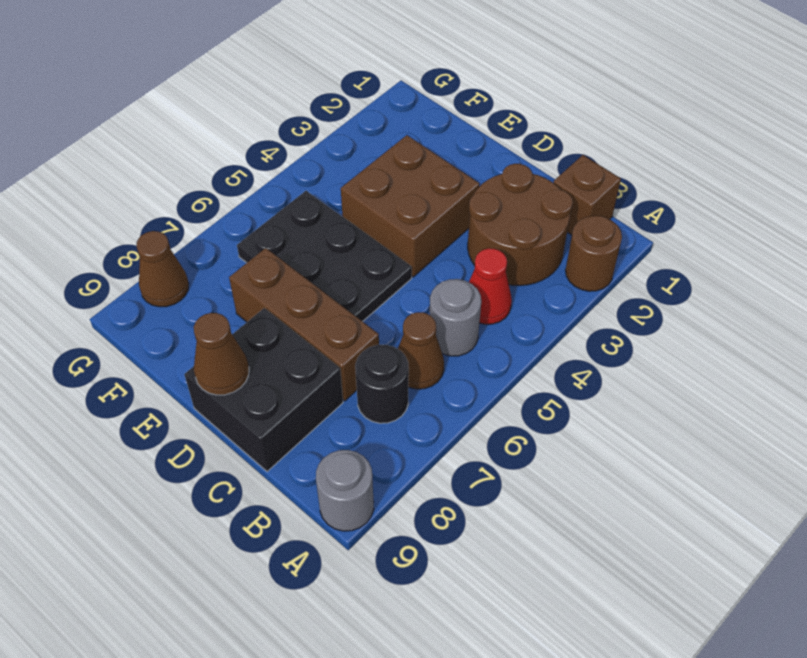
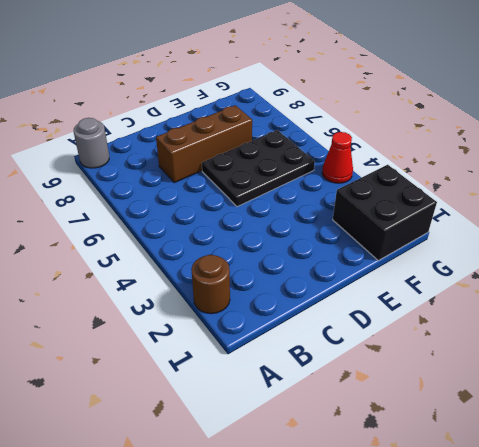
black 2x2 brick [333,165,437,260] -> black 2x2 brick moved to [184,308,343,472]
red 1x1 cone [322,132,353,183] -> red 1x1 cone moved to [469,248,512,324]
none -> brown 1x1 brick [554,155,621,235]
none -> brown 2x2 round brick [468,164,573,286]
none -> grey 1x1 round brick [430,279,481,356]

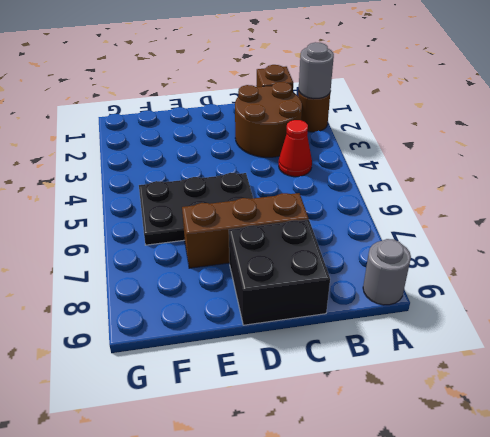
grey 1x1 round brick [299,42,334,99] -> grey 1x1 round brick moved to [430,279,481,356]
none -> brown 1x1 cone [398,312,444,389]
none -> black 1x1 round brick [355,345,409,423]
none -> brown 2x2 brick [341,135,479,277]

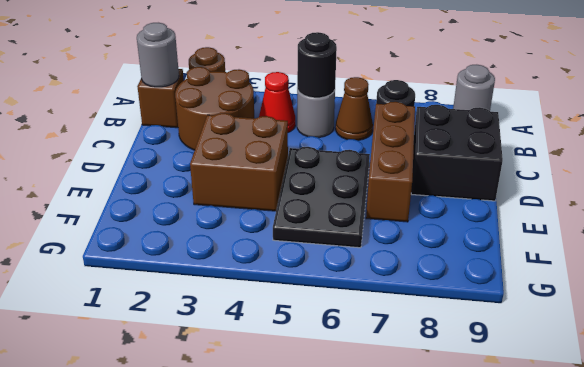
grey 1x1 round brick [137,23,179,87] -> none
black 1x1 round brick [297,32,337,98] -> none
none -> brown 1x1 cone [137,231,189,307]
none -> brown 1x1 cone [194,313,249,395]

